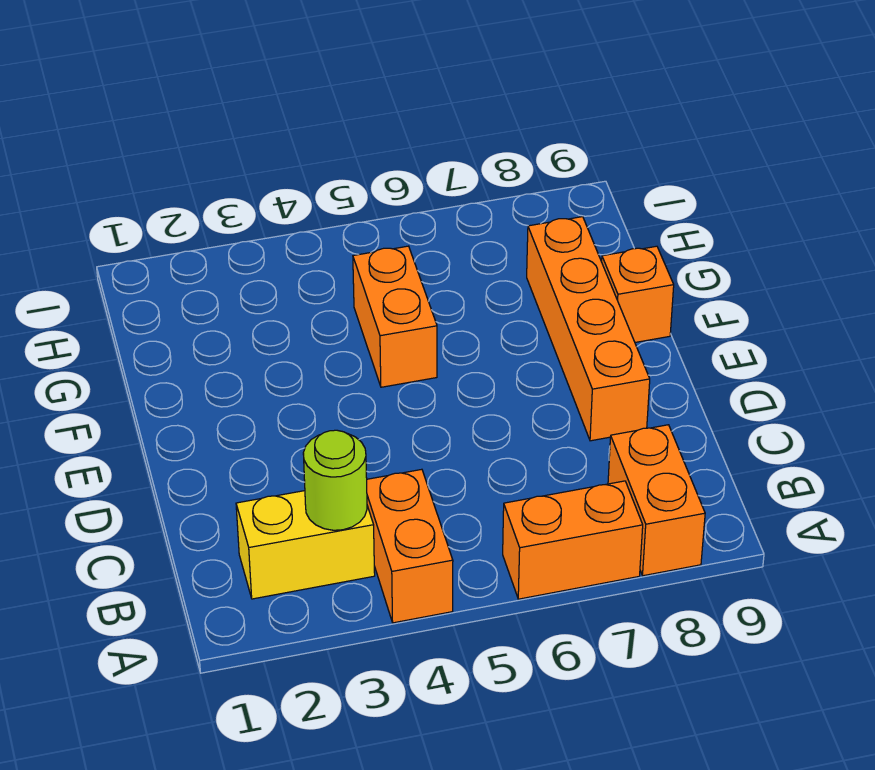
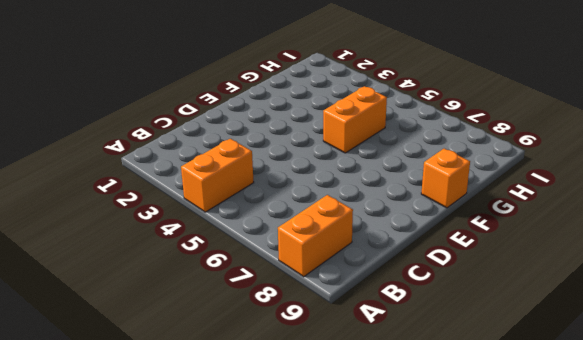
none -> orange 1x2 brick [503,481,643,599]
none -> yellow 1x2 brick [236,491,375,599]

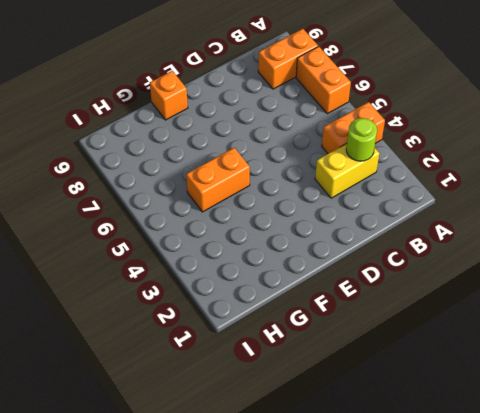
yellow 1x2 brick [315,143,379,198] -> yellow 1x2 brick turned to [236,491,375,599]
none -> orange 1x4 brick [527,217,650,441]

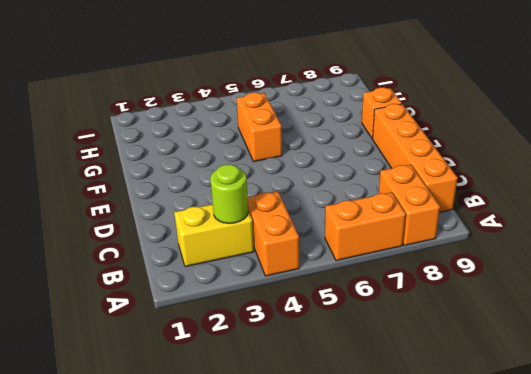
orange 1x4 brick [373,104,458,212] -> orange 1x4 brick moved to [527,217,650,441]

